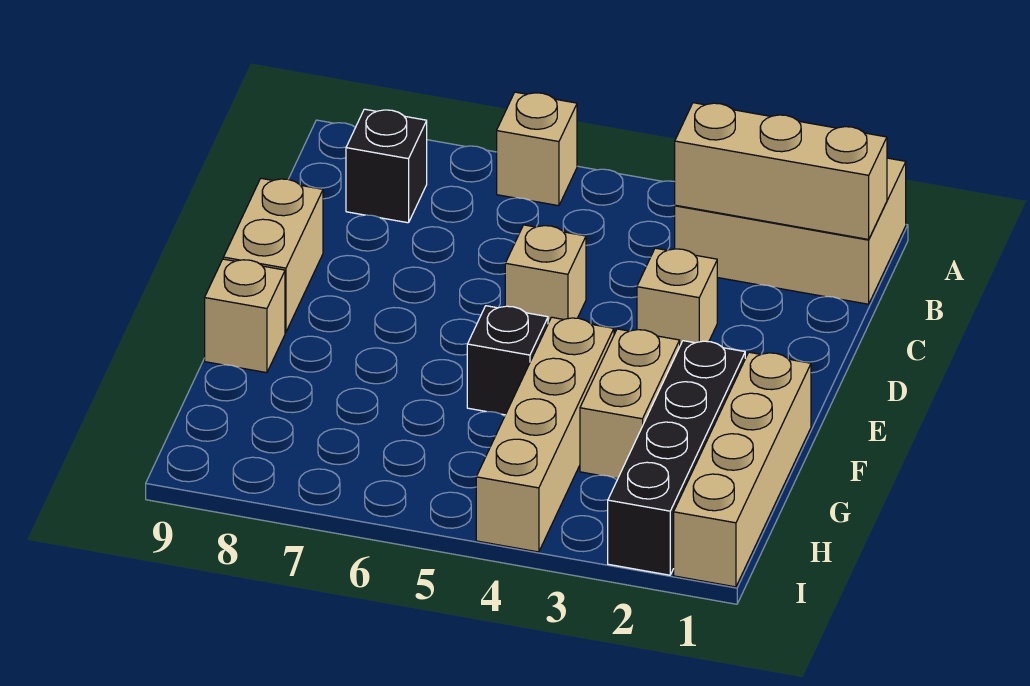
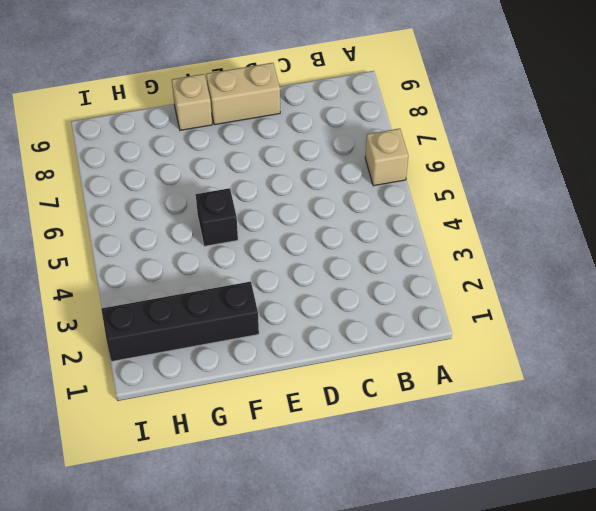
none -> tan 2x3 brick [675,158,906,304]
none -> black 1x1 brick [346,109,427,223]
none -> tan 1x1 brick [637,248,717,345]

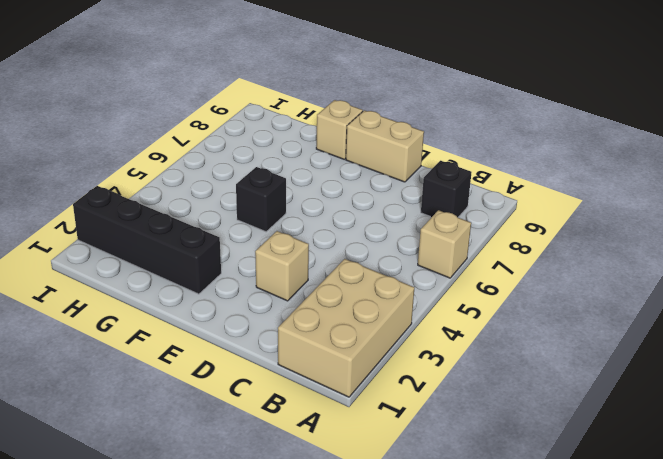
none -> tan 1x1 brick [505,225,586,323]
none -> tan 1x4 brick [674,352,811,587]
none -> tan 1x2 brick [580,329,680,479]

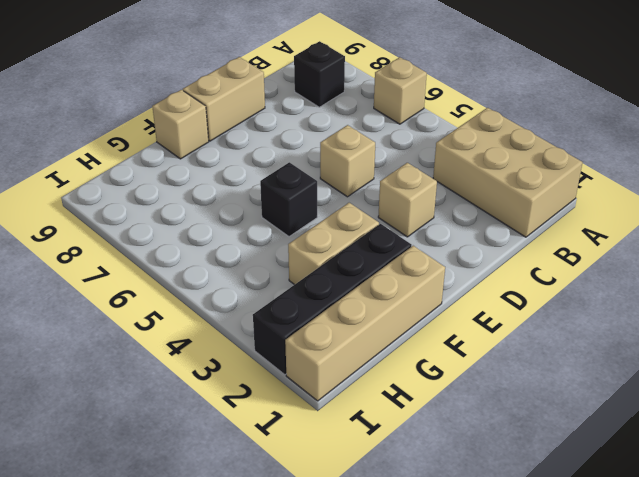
none -> tan 1x4 brick [476,317,614,552]
none -> tan 1x3 brick [675,103,887,239]

